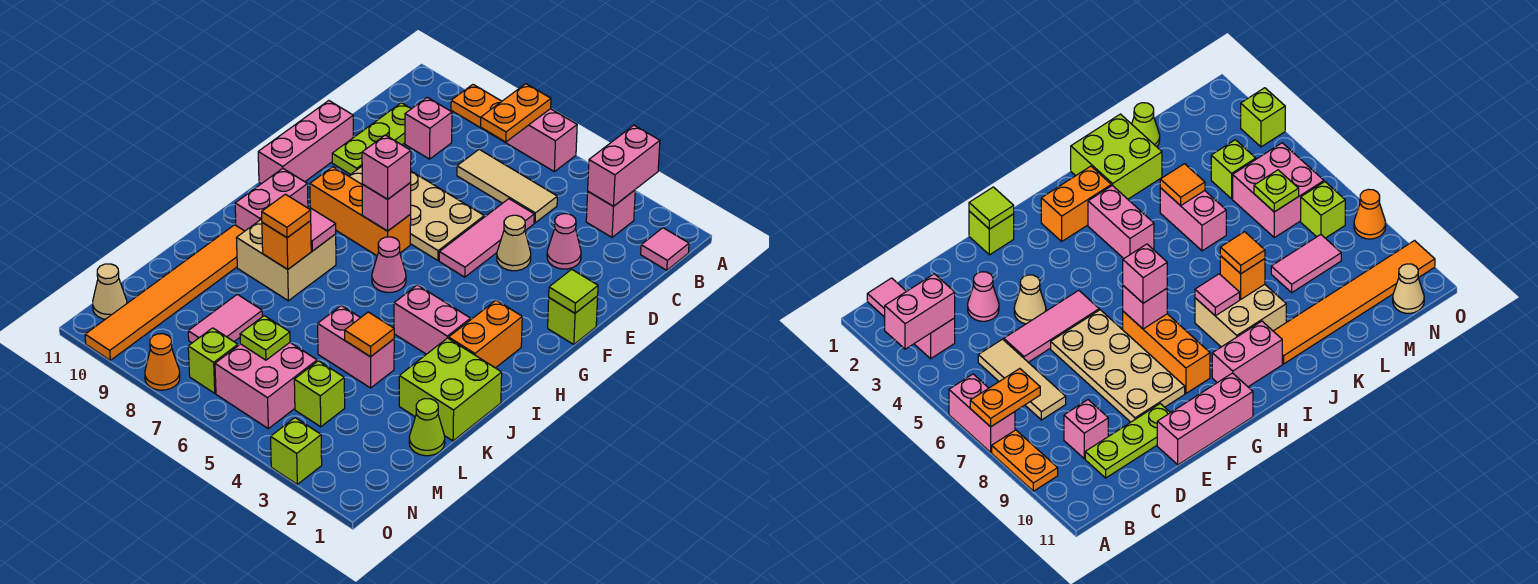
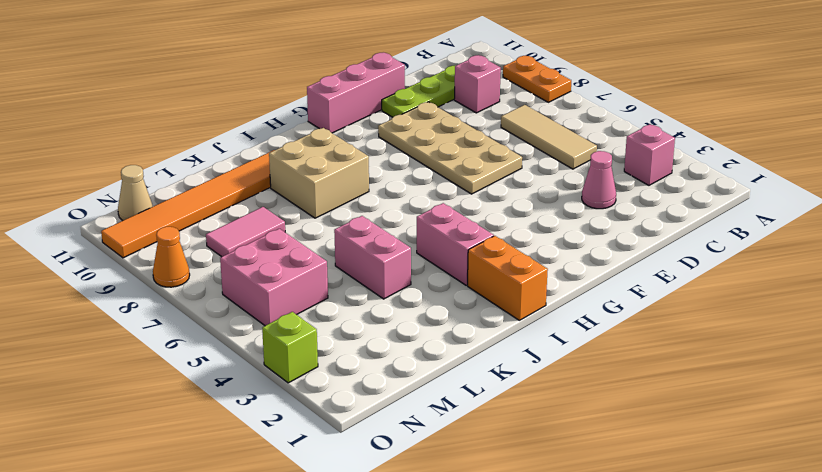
orange 1x2 brick [468,236,548,320] -> orange 1x2 brick turned to [449,300,522,368]
none -> pink 1x2 brick [503,109,577,172]
none -> pink 1x1 tile [641,228,689,270]
none -> pink 1x3 tile [439,199,534,277]
none -> tan 1x1 cone [497,215,531,271]

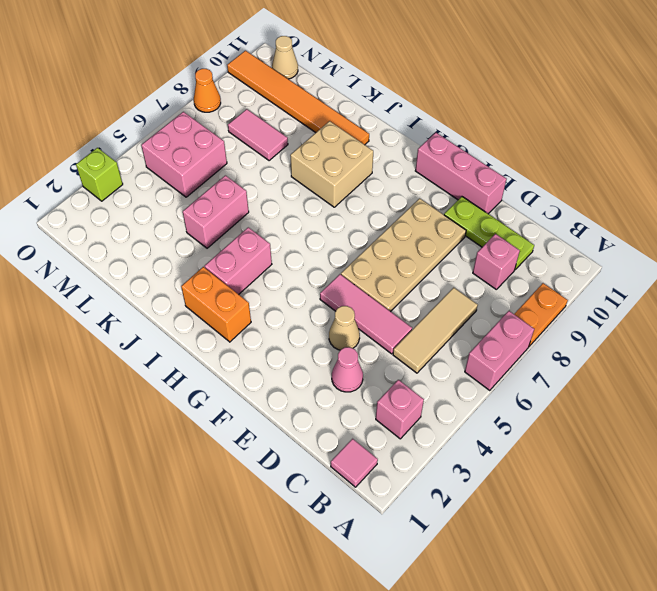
none -> lime 1x1 brick [548,296,598,345]
none -> orange 1x3 brick [310,167,411,256]
none -> pink 1x1 cone [372,237,406,292]
none -> pink 1x2 brick [235,168,308,231]

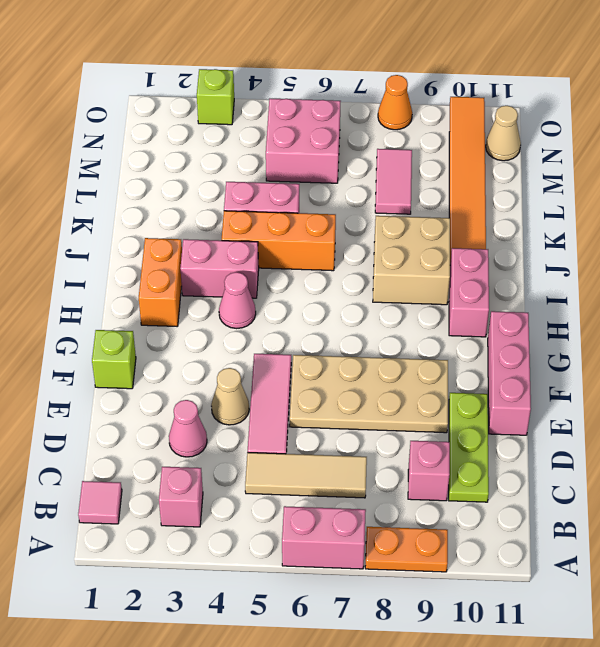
pink 1x1 cone [219,272,256,328] -> pink 1x1 cone moved to [372,237,406,292]
orange 1x3 brick [222,211,336,271] -> orange 1x3 brick moved to [310,167,411,256]
none -> lime 2x2 brick [399,338,502,441]
none -> lime 1x1 cone [409,399,445,456]
none -> lime 1x1 brick [294,361,345,427]
none -> lime 1x1 brick [188,328,238,393]

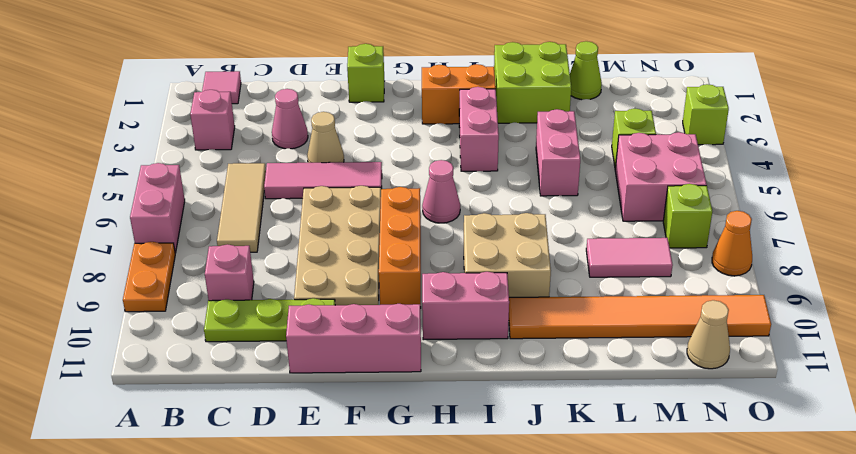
none -> pink 1x2 brick [588,125,660,206]
none -> orange 1x2 plate [481,84,551,142]
none -> lime 1x1 tile [549,269,598,313]
none -> pink 1x1 brick [362,183,411,231]

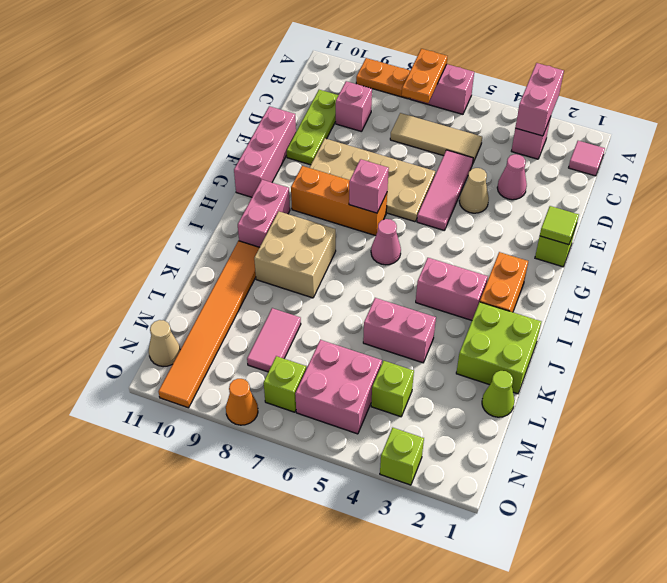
none -> pink 1x1 tile [310,208,336,251]
none -> orange 1x1 brick [262,221,311,269]
none -> orange 1x1 tile [345,312,394,357]
none -> lime 1x1 plate [240,316,290,360]

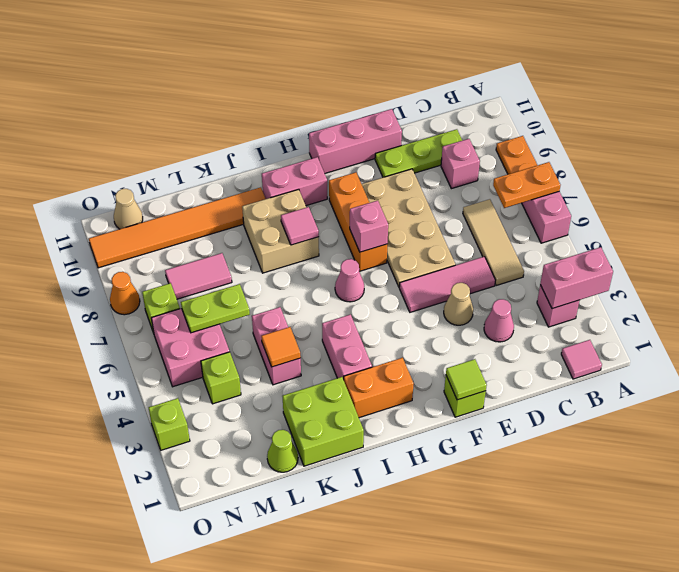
lime 1x2 plate [181,284,250,333] -> lime 1x1 plate [240,316,290,360]
none -> orange 1x1 brick [262,221,311,269]
none -> pink 1x1 brick [362,135,411,199]
none -> orange 1x1 tile [262,194,311,238]

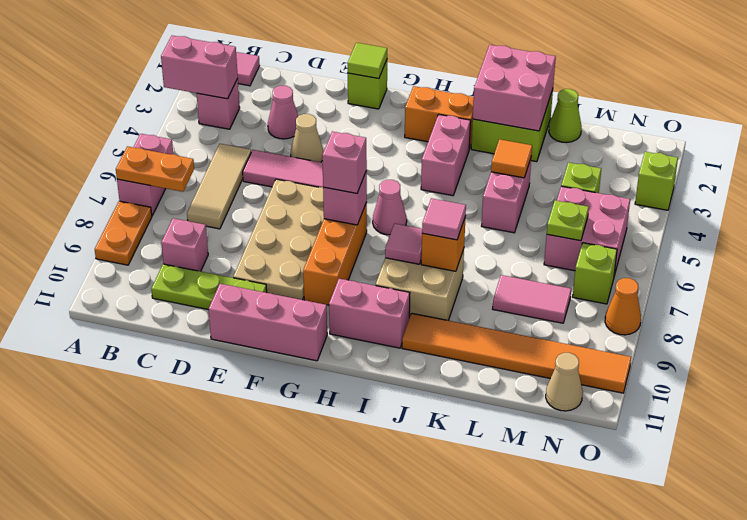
pink 2x2 brick [473,45,556,131] -> none
pink 1x1 tile [422,198,466,240] -> orange 1x1 tile [262,194,311,238]

